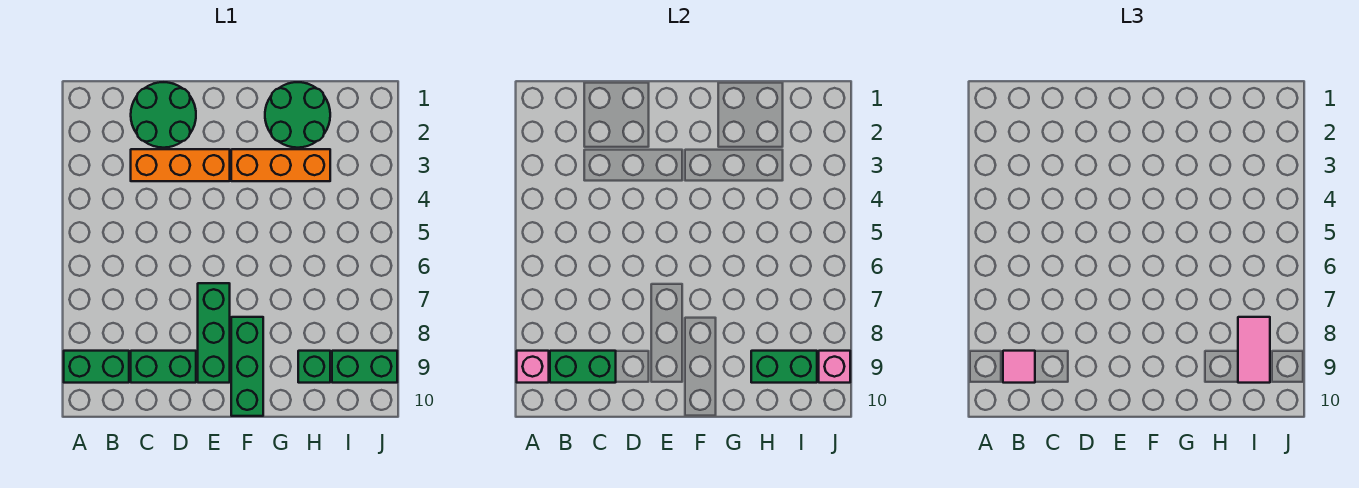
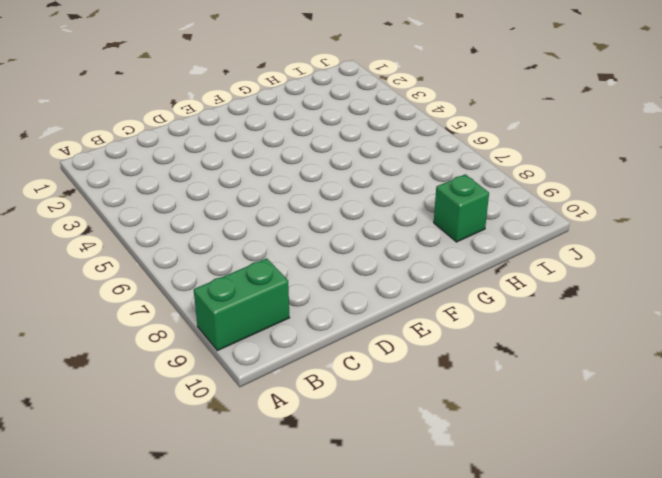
none -> green 2x2 round brick [131,82,196,148]
none -> orange 1x3 brick [131,149,230,181]
none -> green 1x2 brick [131,351,196,383]

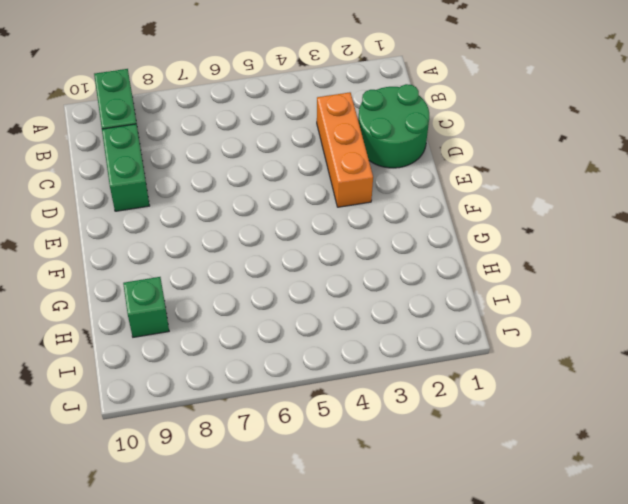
none -> green 1x3 brick [198,283,230,383]
none -> orange 1x3 brick [231,149,330,181]
none -> green 1x3 brick [231,317,263,416]

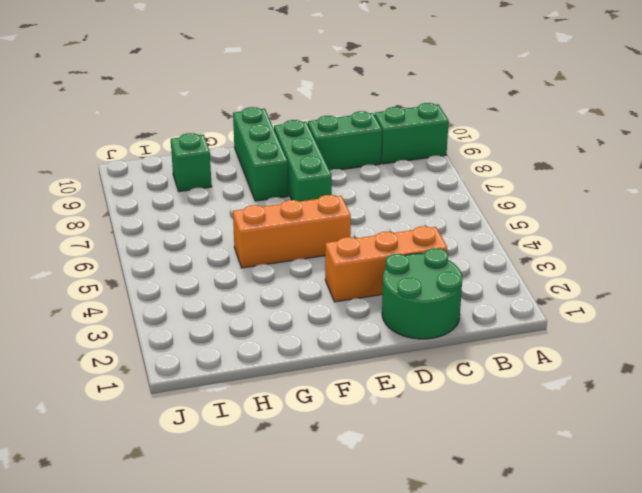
orange 1x3 brick [233,195,351,268] -> orange 1x3 brick moved to [231,149,330,181]
none -> green 2x2 round brick [265,82,330,148]
none -> green 1x2 brick [332,351,397,383]
none -> pink 1x1 brick [517,351,549,383]

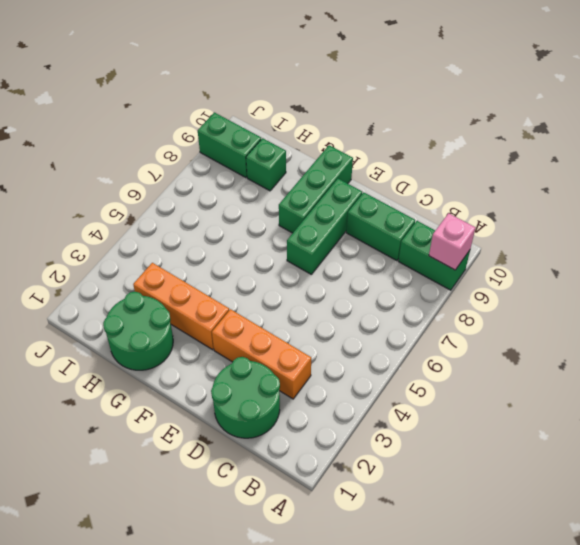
none -> green 1x2 brick [550,351,616,383]
none -> green 1x2 brick [751,351,817,383]
none -> pink 1x1 brick [819,351,850,383]

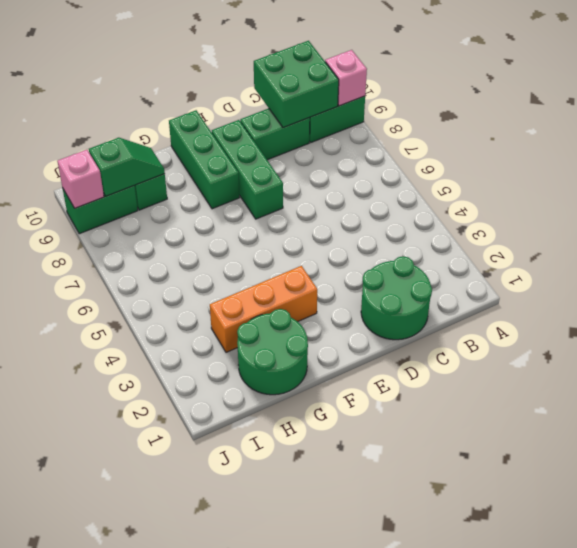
green 2x2 brick [254,41,339,128] -> green 1x2 brick [550,351,616,383]
green 1x2 slope [89,138,165,196] -> green 1x2 brick [751,351,817,383]
none -> orange 1x3 brick [131,149,230,181]
none -> pink 1x1 tile [1003,351,1035,383]
none -> pink 1x2 tile [1238,317,1270,383]

